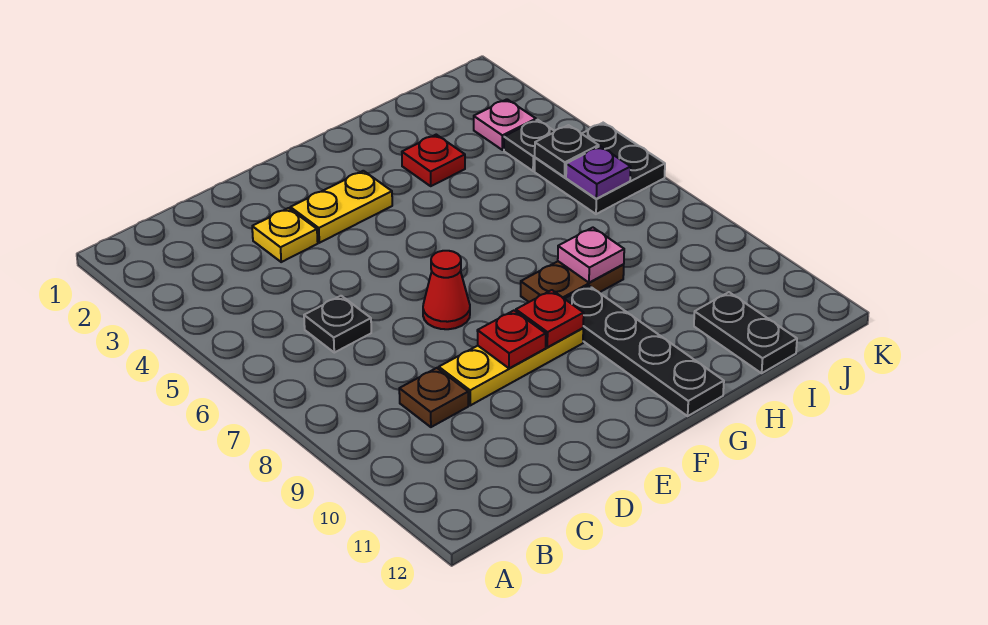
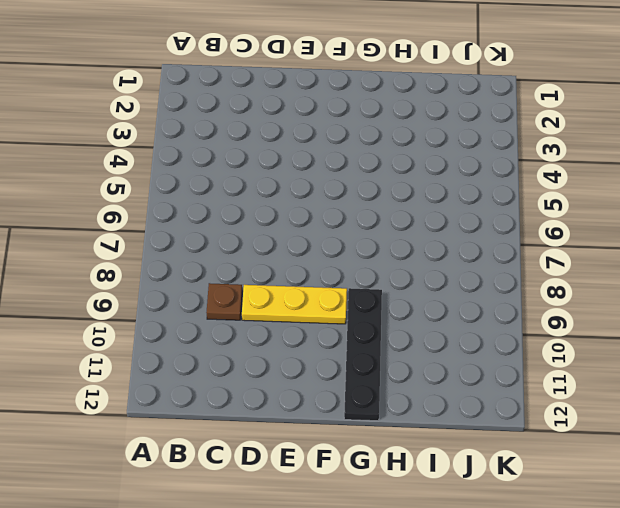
none -> black 1x1 plate [304,296,371,353]
none -> yellow 1x1 plate [252,208,318,262]
none -> yellow 1x2 plate [290,171,392,243]

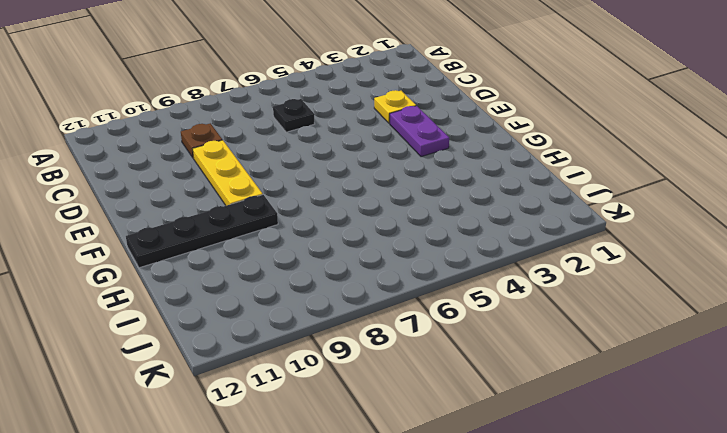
purple 1x2 plate [390,106,449,157] -> yellow 1x2 plate [290,171,392,243]
none -> red 1x1 cone [423,251,470,329]
none -> brown 1x2 plate [521,261,624,302]
none -> red 1x1 plate [402,135,465,186]

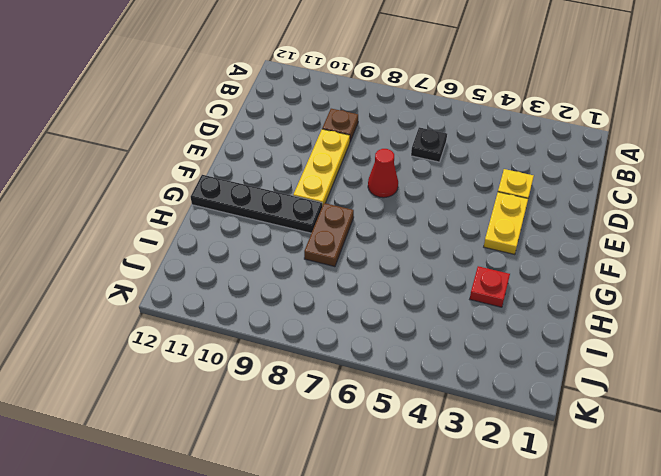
none -> black 1x2 plate [694,292,797,373]
none -> pink 1x1 plate [474,99,536,150]
none -> black 1x1 plate [504,120,554,171]

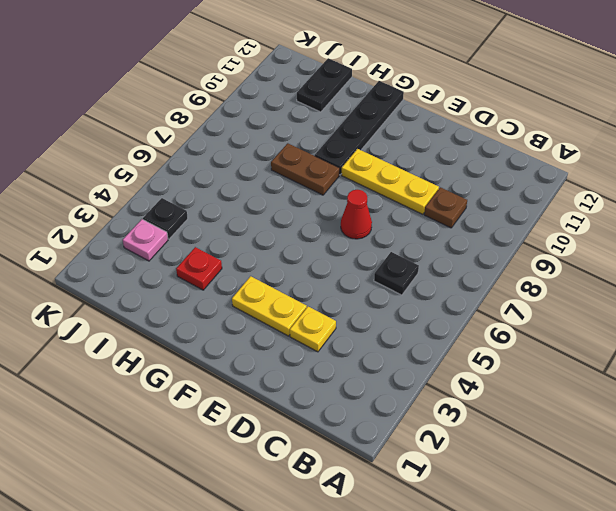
none -> black 2x2 plate [535,123,665,214]
none -> red 1x1 plate [477,311,546,369]
none -> red 1x1 plate [516,290,584,347]

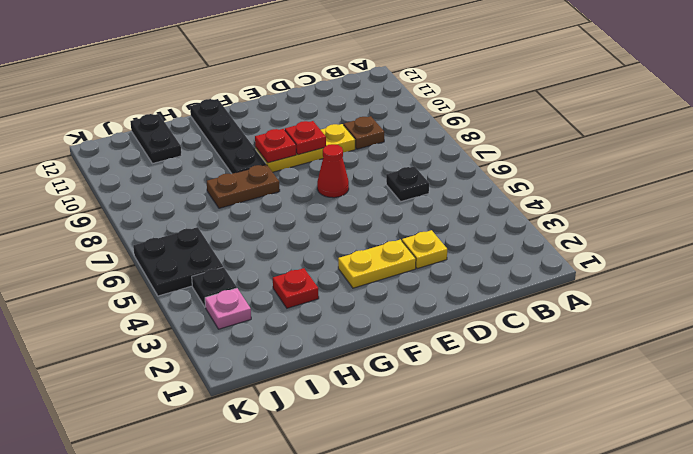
none -> pink 1x1 plate [558,227,624,283]
none -> black 1x1 plate [535,125,599,177]
none -> purple 1x1 plate [566,146,631,199]

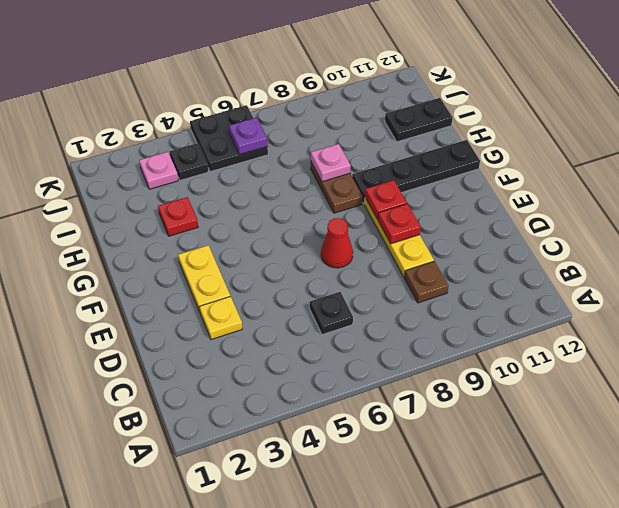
none -> black 1x1 plate [535,125,599,177]

